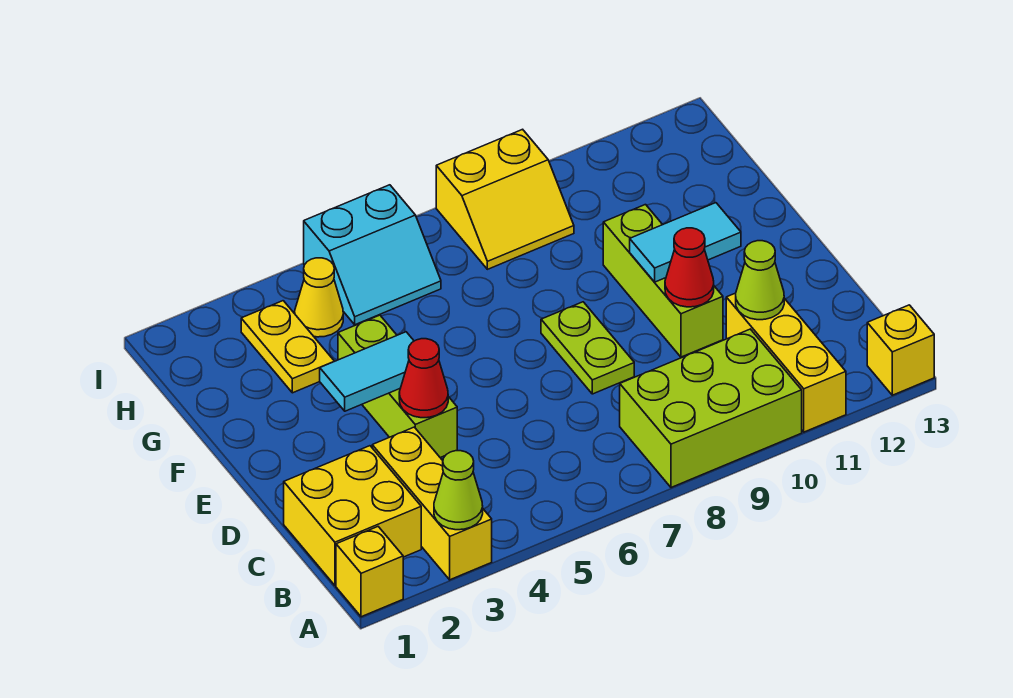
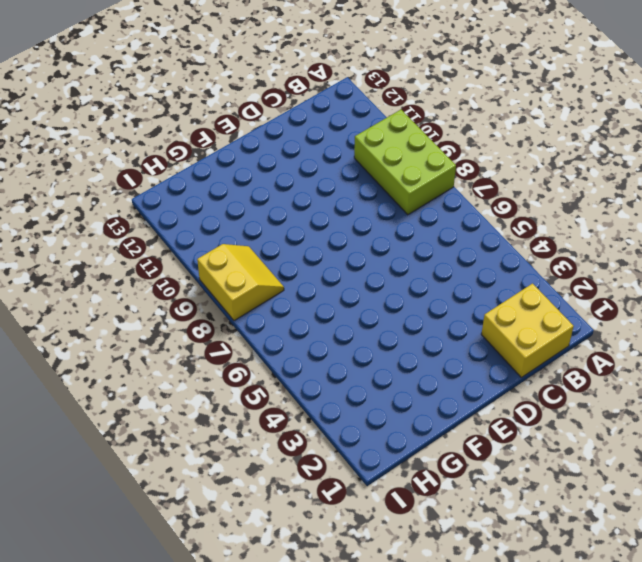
none -> yellow 1x1 brick [336,527,403,617]
none -> yellow 1x3 brick [372,427,492,580]
none -> yellow 1x3 brick [726,293,846,432]

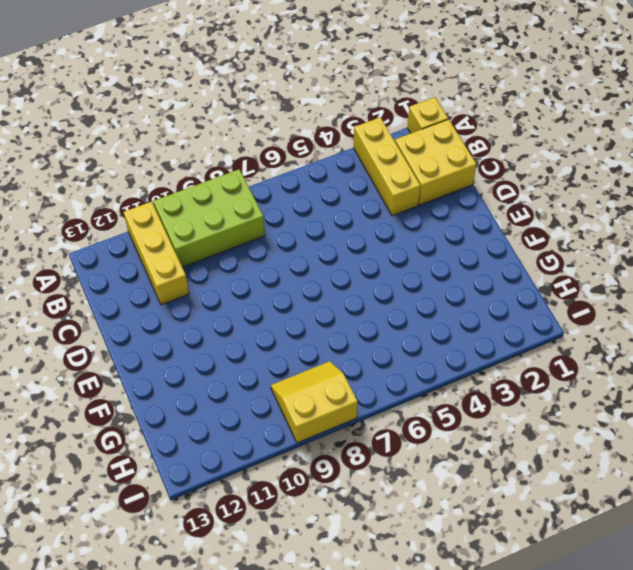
none -> yellow 1x1 brick [867,305,934,395]
none -> lime 1x3 brick [338,315,457,458]
none -> lime 1x2 plate [541,302,634,394]

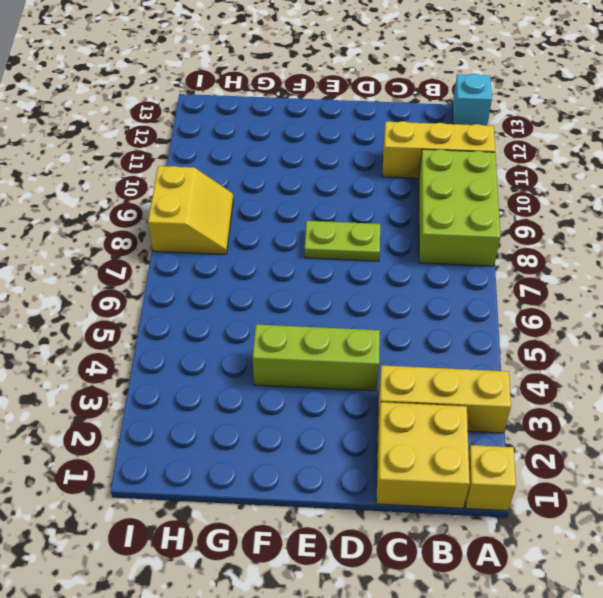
cyan 1x1 brick [452,74,492,126] -> yellow 1x1 brick [867,305,934,395]
none -> lime 1x3 brick [603,205,723,357]
none -> yellow 1x2 plate [241,301,334,393]
none -> yellow 1x1 cone [295,258,343,337]

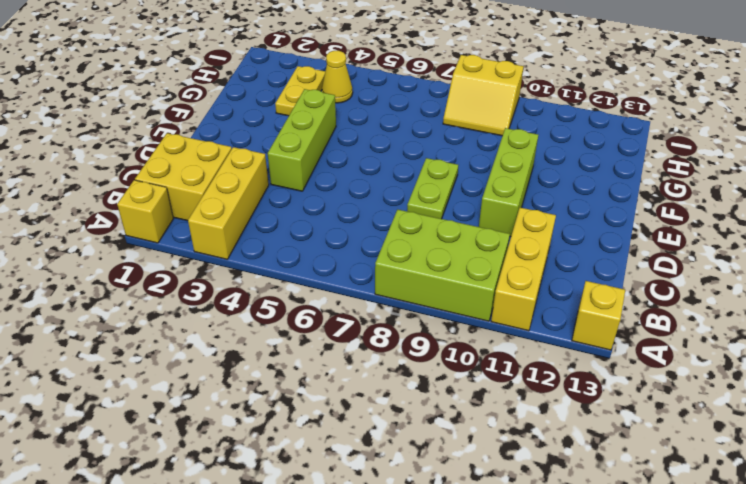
none -> cyan 2x2 slope [304,185,441,325]
none -> lime 1x1 cone [434,451,483,530]
none -> lime 1x1 cone [736,241,784,320]

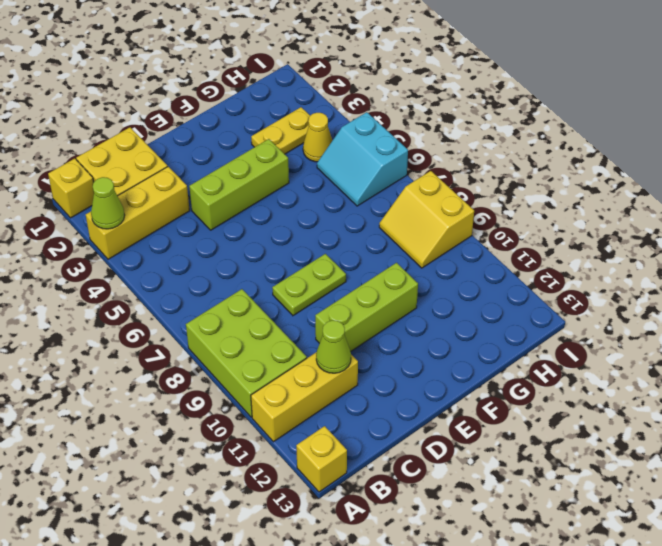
none -> red 1x1 cone [399,339,448,418]
none -> red 1x1 cone [665,228,714,307]
none -> cyan 1x2 tile [320,332,414,411]

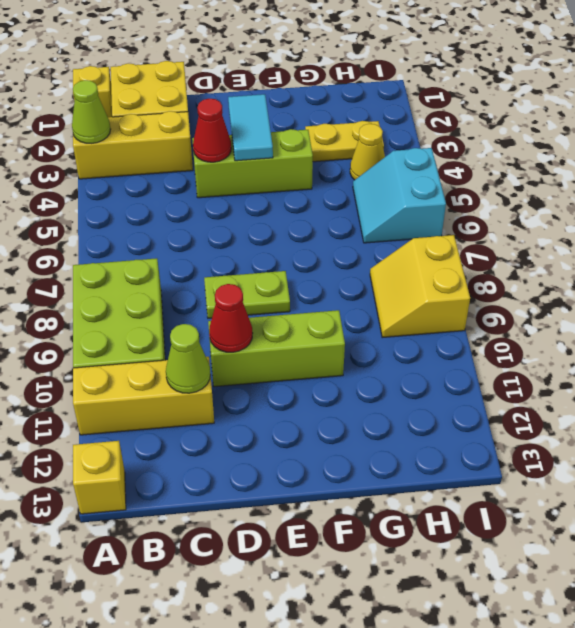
none -> cyan 1x2 tile [630,203,741,282]

